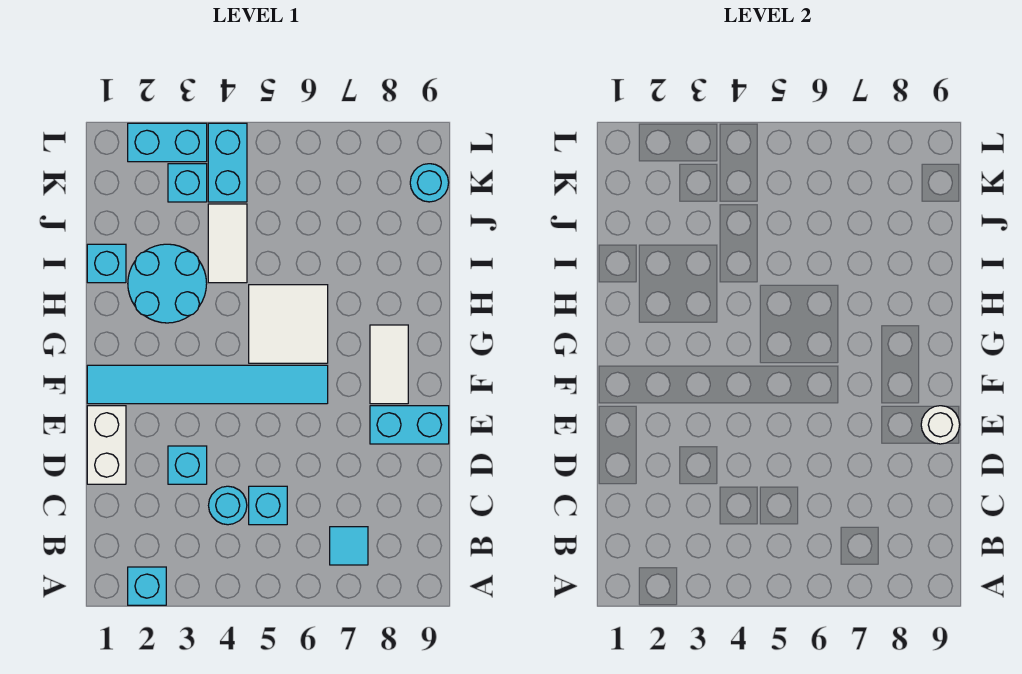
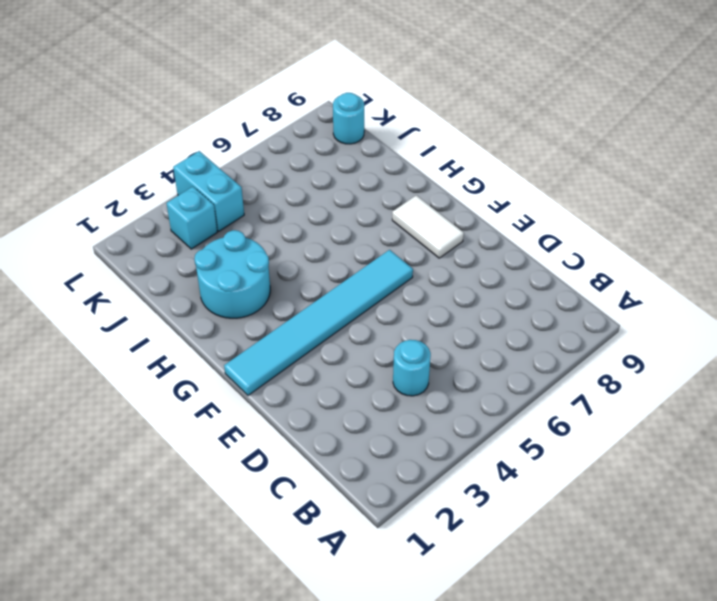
none -> cyan 1x1 brick [128,567,166,605]
none -> cyan 1x1 tile [330,527,368,565]
none -> cyan 1x1 brick [249,486,287,525]

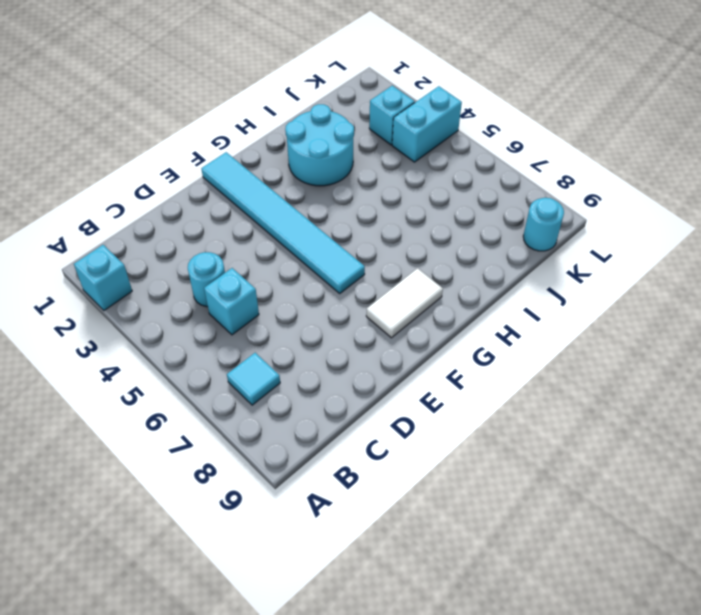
none -> white 1x2 brick [87,406,126,484]
none -> cyan 1x1 brick [168,446,207,484]
none -> cyan 1x2 brick [370,406,449,444]

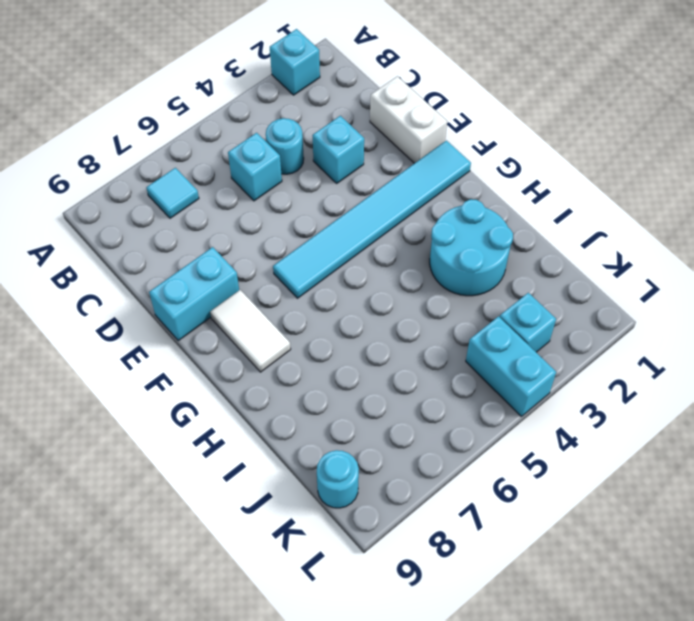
none -> white 2x2 tile [249,285,328,363]
none -> cyan 1x1 brick [87,244,126,283]
none -> white 1x2 tile [208,204,247,283]

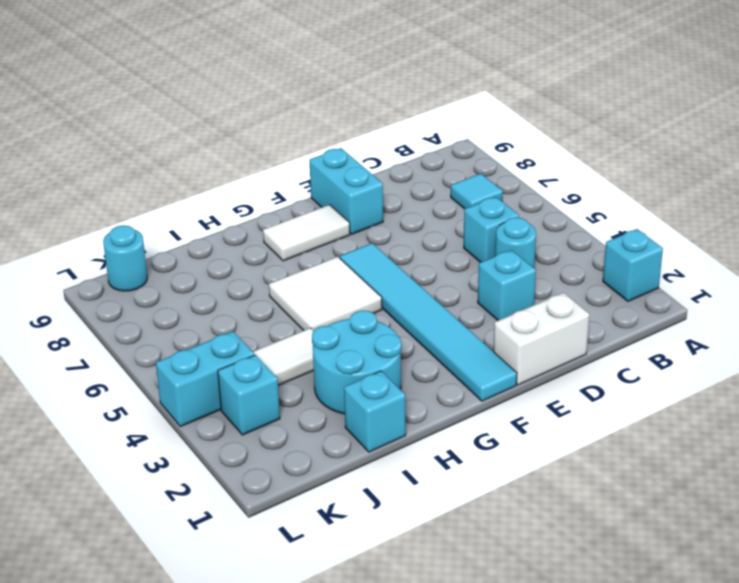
none -> cyan 1x2 brick [128,123,207,162]
none -> white 1x1 round brick [921,406,960,444]

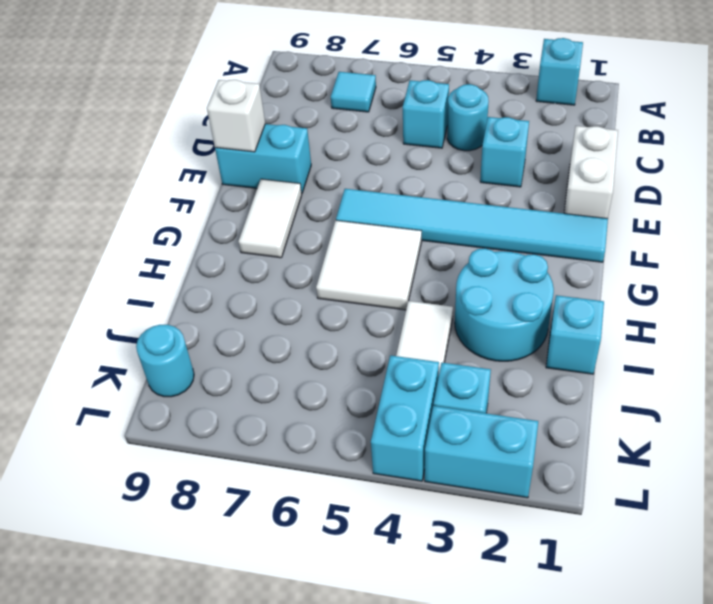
white 1x1 brick [207,80,265,152] -> white 1x1 round brick [921,406,960,444]

